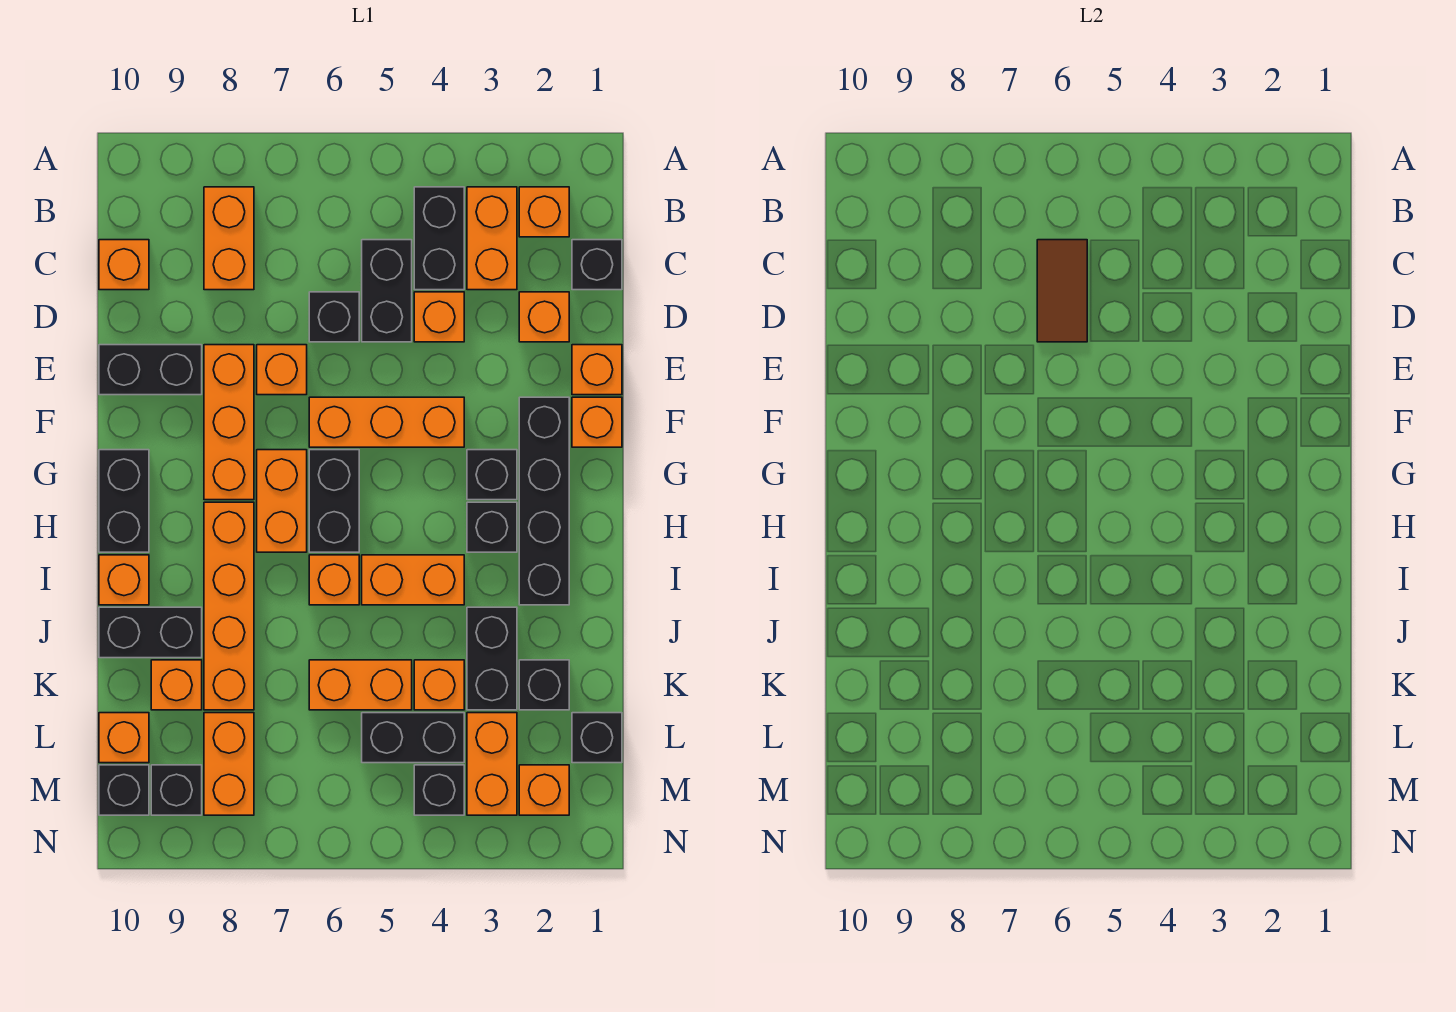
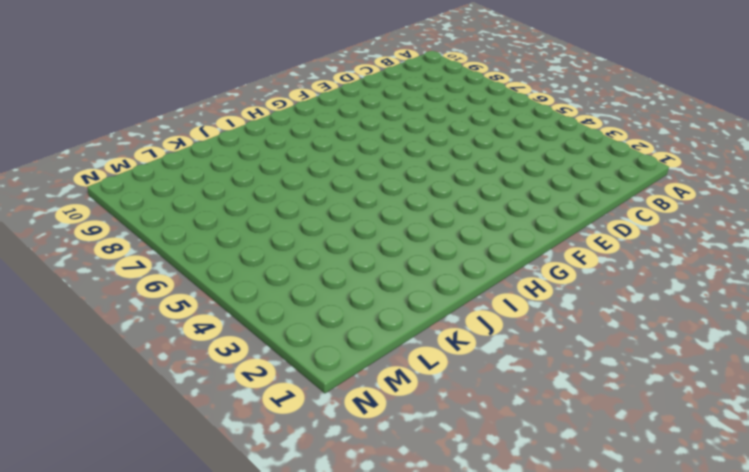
none -> orange 1x1 brick [519,187,569,237]
none -> orange 1x2 brick [467,187,517,290]
none -> black 1x2 brick [414,187,464,290]
none -> orange 1x2 brick [204,187,254,290]

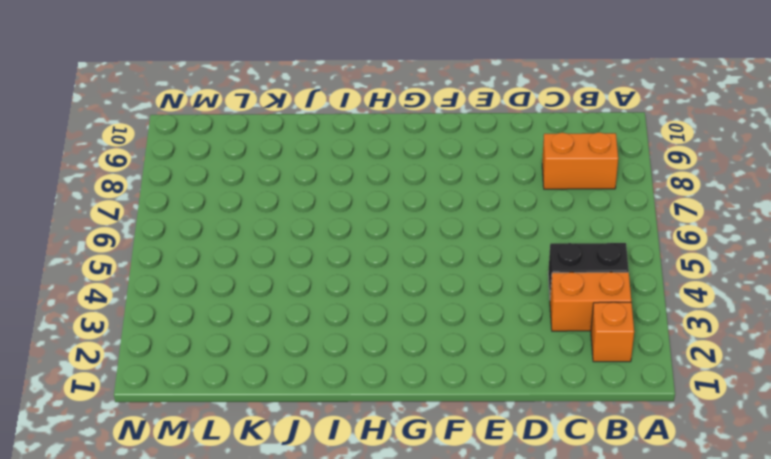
none -> black 1x1 brick [572,240,622,290]
none -> black 1x2 brick [362,240,412,342]
none -> orange 1x1 brick [99,240,149,290]
none -> orange 1x1 brick [519,292,569,342]

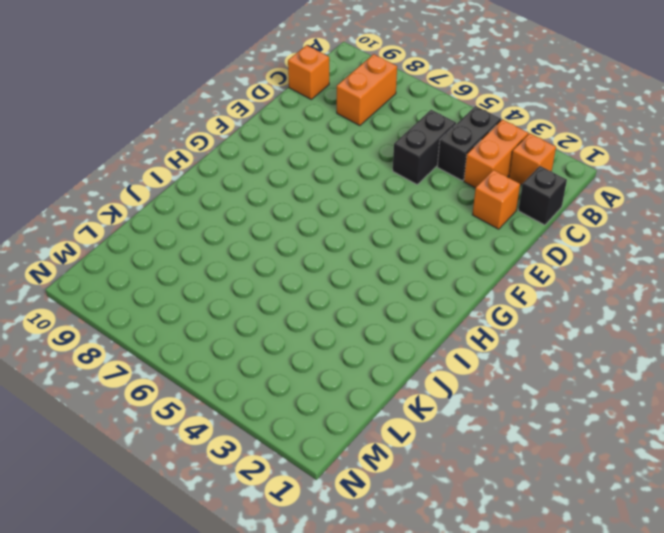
none -> orange 1x1 brick [414,292,464,342]
none -> black 1x1 brick [309,292,359,342]
none -> orange 1x1 brick [572,345,622,395]
none -> orange 1x1 brick [257,345,307,395]

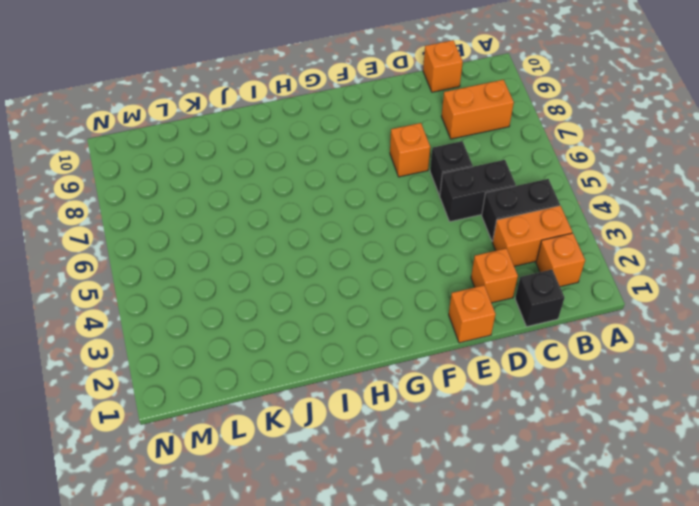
none -> orange 1x1 brick [414,292,464,342]
none -> orange 1x3 brick [204,345,254,500]
none -> black 1x2 brick [99,345,202,395]
none -> orange 1x1 brick [572,397,622,447]

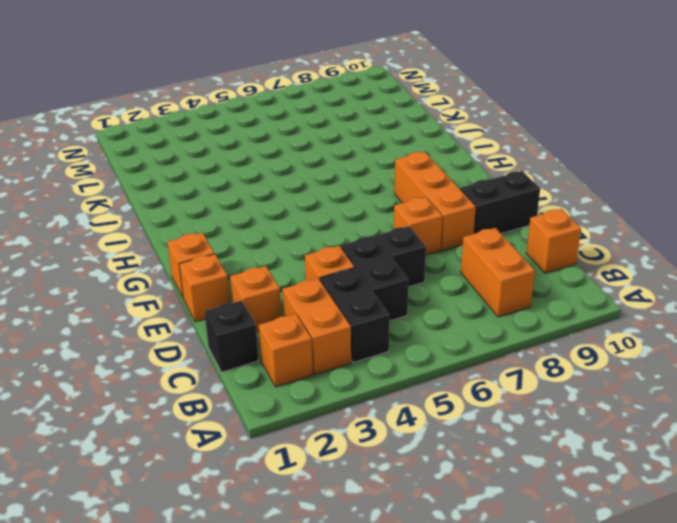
none -> black 1x4 brick [519,397,569,605]
none -> orange 1x3 brick [309,397,464,447]
none -> black 1x1 brick [467,450,517,500]
none -> black 1x2 brick [309,450,359,552]

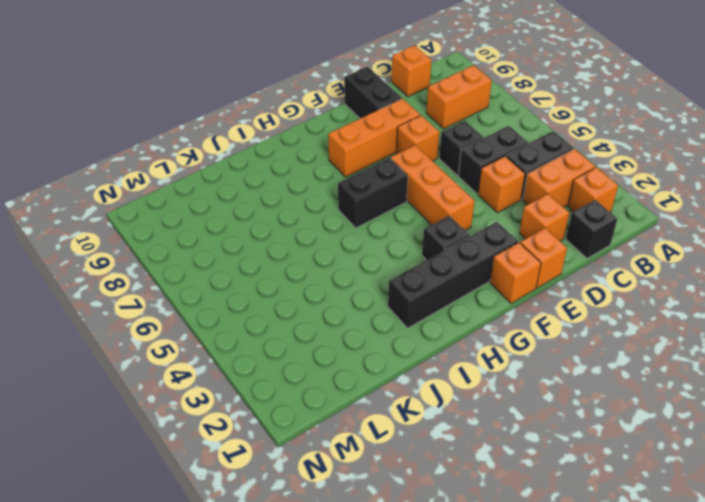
none -> orange 1x2 brick [257,450,307,552]
none -> black 1x2 brick [99,450,149,552]
none -> black 1x1 brick [467,502,517,552]
none -> orange 1x4 brick [204,502,254,710]

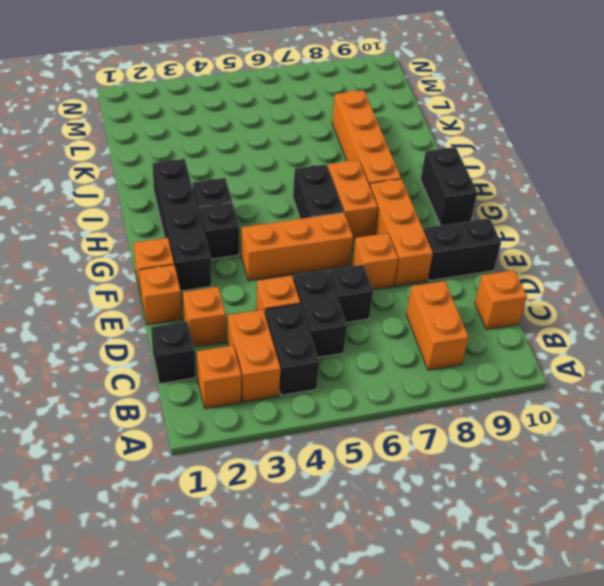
none -> orange 1x2 brick [362,555,464,605]
none -> orange 1x1 brick [309,555,359,605]
none -> orange 1x1 brick [99,555,149,605]
none -> black 1x2 brick [467,607,517,710]

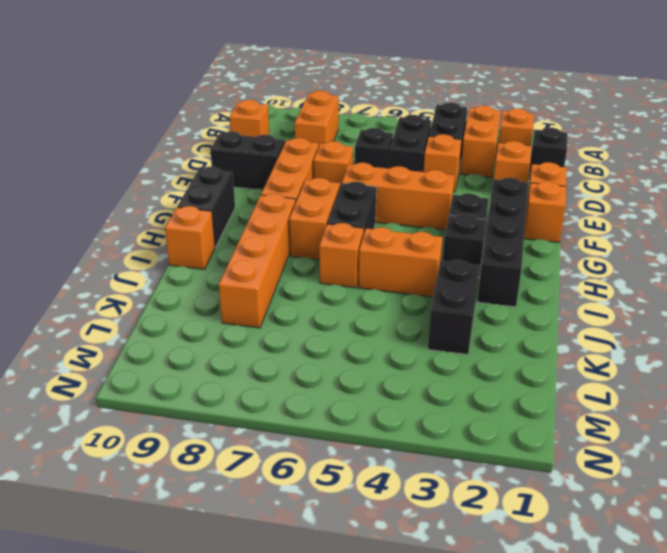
none -> black 1x2 brick [99,607,202,658]
none -> black 1x1 brick [519,660,569,710]
none -> orange 1x1 brick [414,660,464,710]
none -> orange 1x2 brick [309,660,412,710]

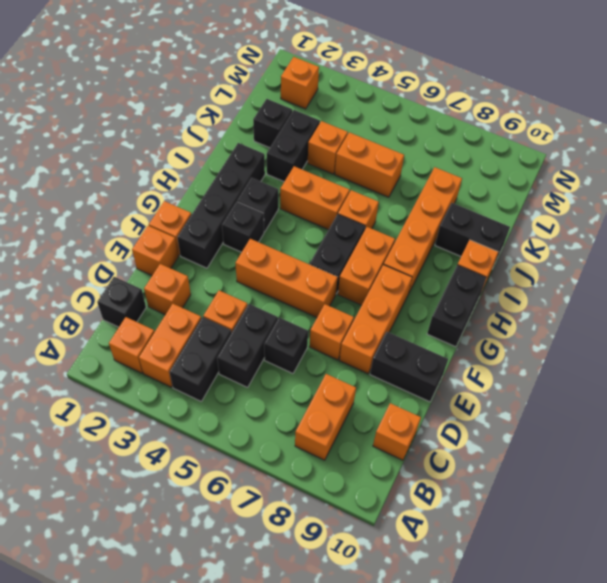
none -> orange 1x1 brick [151,660,202,710]
none -> black 1x1 brick [572,713,622,763]
none -> orange 1x2 brick [467,713,517,815]
none -> black 1x2 brick [362,713,464,763]

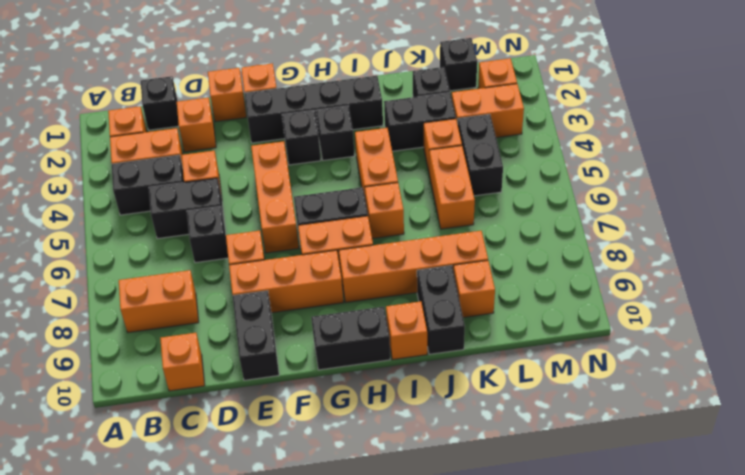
none -> orange 1x2 brick [204,713,254,815]
none -> orange 1x1 brick [99,713,149,763]
none -> black 1x1 brick [414,765,464,815]
none -> black 1x1 brick [151,765,202,815]

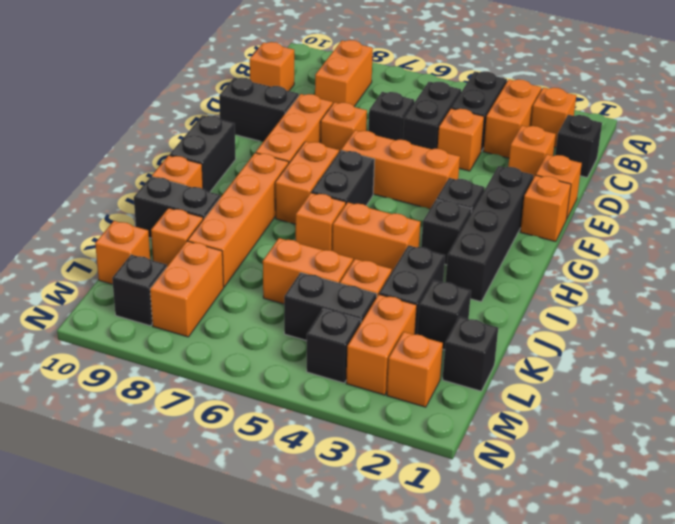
none -> black 1x1 brick [99,765,149,815]
none -> brown 1x2 tile [1037,240,1087,342]

